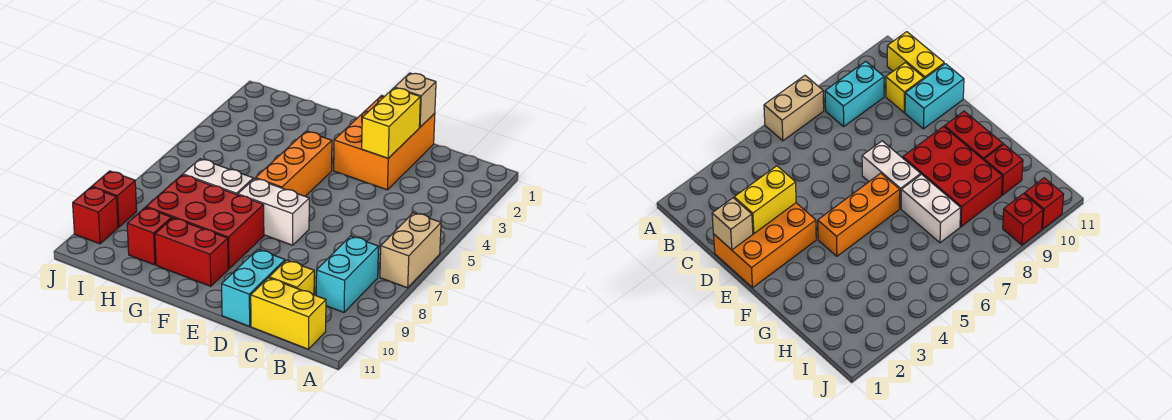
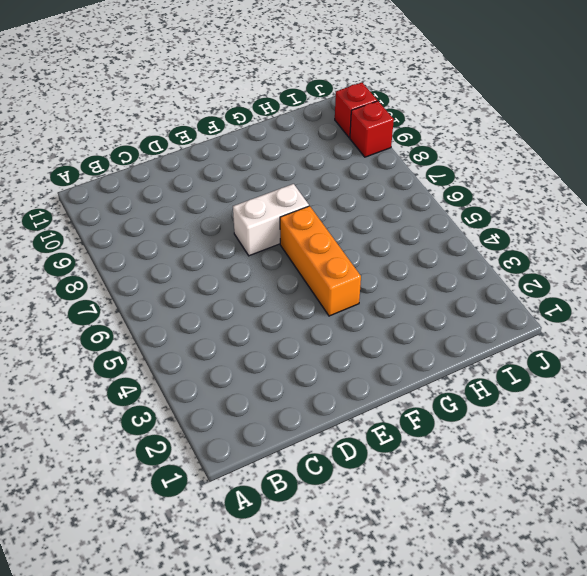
none -> tan 1x2 brick [380,213,441,288]
none -> cyan 1x2 brick [316,236,378,312]
none -> yellow 1x2 brick [251,278,326,349]

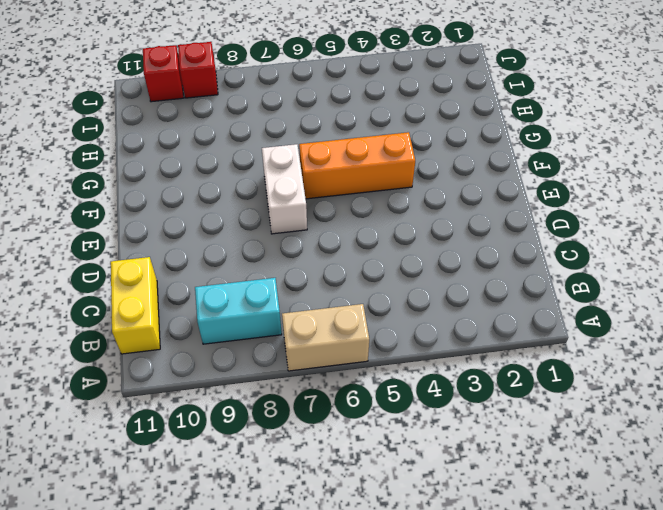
none -> yellow 1x1 brick [269,260,314,295]
none -> orange 2x3 brick [334,96,435,190]
none -> cyan 1x2 brick [222,249,285,326]

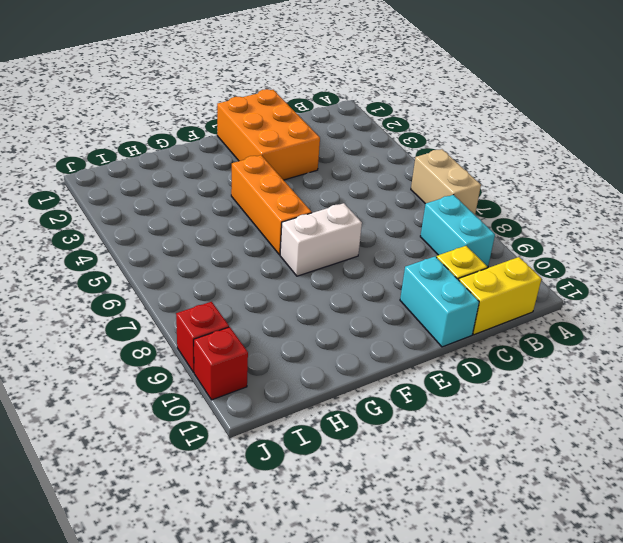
none -> red 2x3 brick [146,175,264,269]
none -> red 1x2 brick [155,218,228,286]
none -> white 1x2 brick [183,159,253,195]

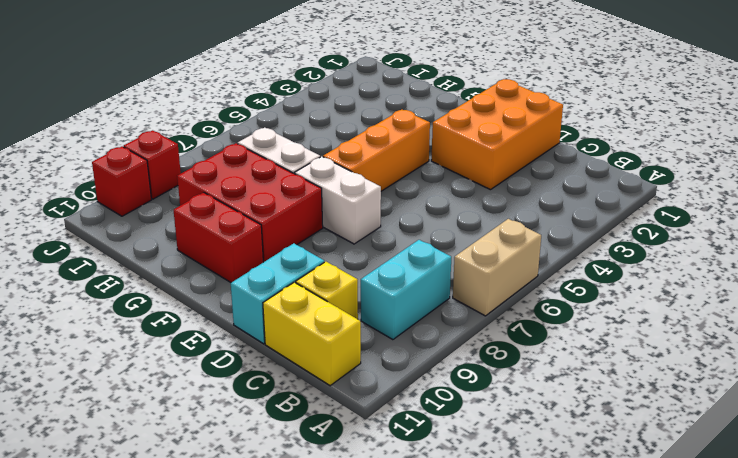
none -> red 1x1 brick [127,207,172,265]
none -> tan 1x1 brick [395,73,436,127]
none -> yellow 1x2 brick [362,88,420,158]

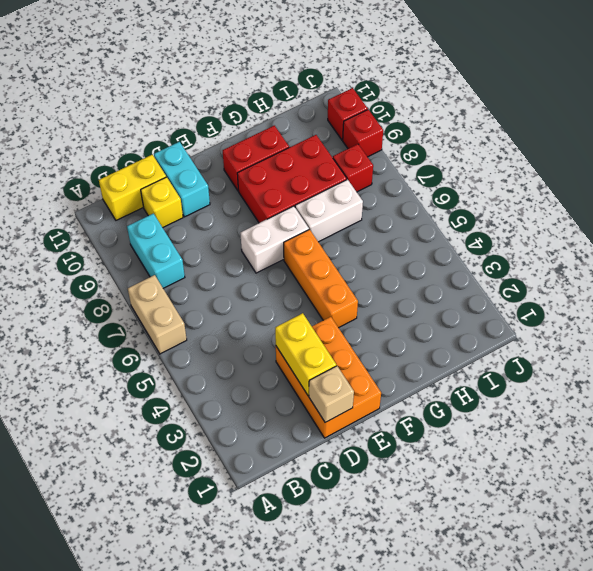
red 1x1 brick [333,144,373,192] -> red 1x1 brick moved to [127,207,172,265]

